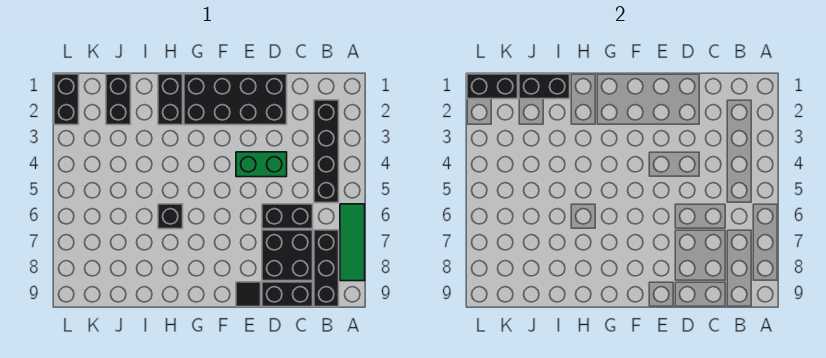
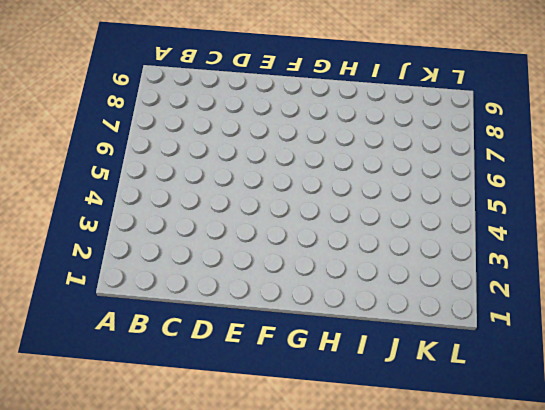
none -> green 1x3 tile [340,204,365,281]
none -> black 1x4 brick [314,100,339,203]
none -> black 1x3 brick [314,230,339,307]

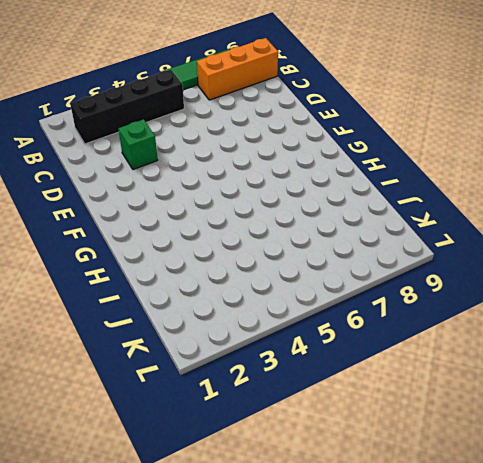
orange 1x3 brick [197,38,278,100] -> black 1x3 brick [314,230,339,307]
green 1x1 brick [118,119,158,170] -> none
none -> black 1x2 brick [262,204,313,229]
none -> black 2x2 brick [262,230,313,281]
none -> black 1x2 brick [262,282,313,307]

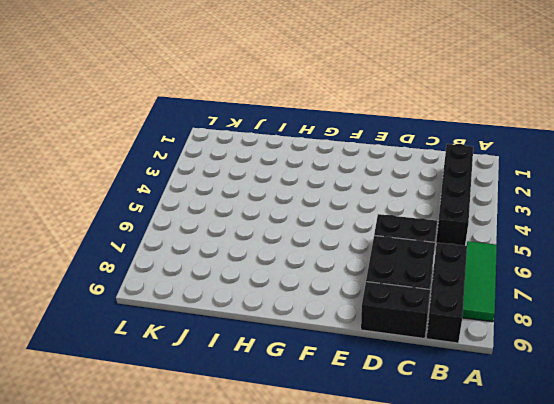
none -> black 2x4 brick [184,74,287,125]
none -> green 1x2 brick [236,152,287,177]
none -> black 1x1 tile [236,282,261,307]

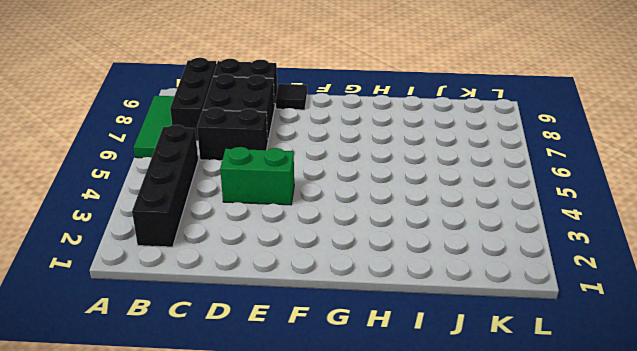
none -> black 2x4 brick [184,74,287,125]
none -> black 1x2 brick [158,74,183,125]
none -> black 1x1 brick [158,204,183,229]

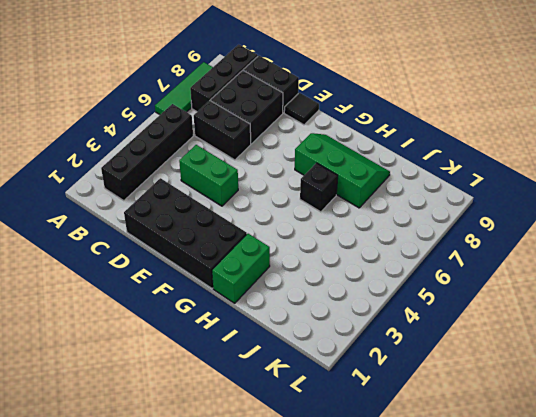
green 2x3 slope [295,133,390,208] -> none
green 1x2 brick [212,234,270,303] -> black 1x2 brick [158,74,183,125]
none -> black 1x2 brick [106,74,131,125]
none -> black 1x2 brick [54,74,79,125]
none -> black 1x2 brick [519,74,570,99]

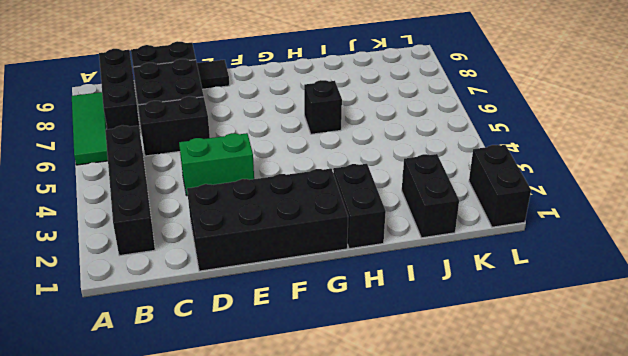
none -> black 1x2 brick [519,74,570,99]
none -> black 1x2 brick [467,74,518,99]

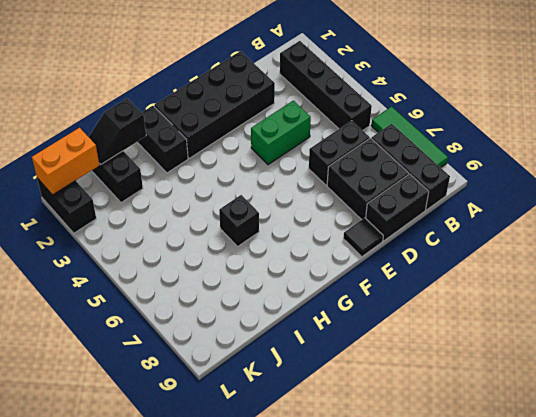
black 1x2 slope [89,98,146,164] -> black 1x2 brick [519,74,570,99]
orange 1x2 brick [32,128,99,195] -> black 1x2 brick [467,74,518,99]

